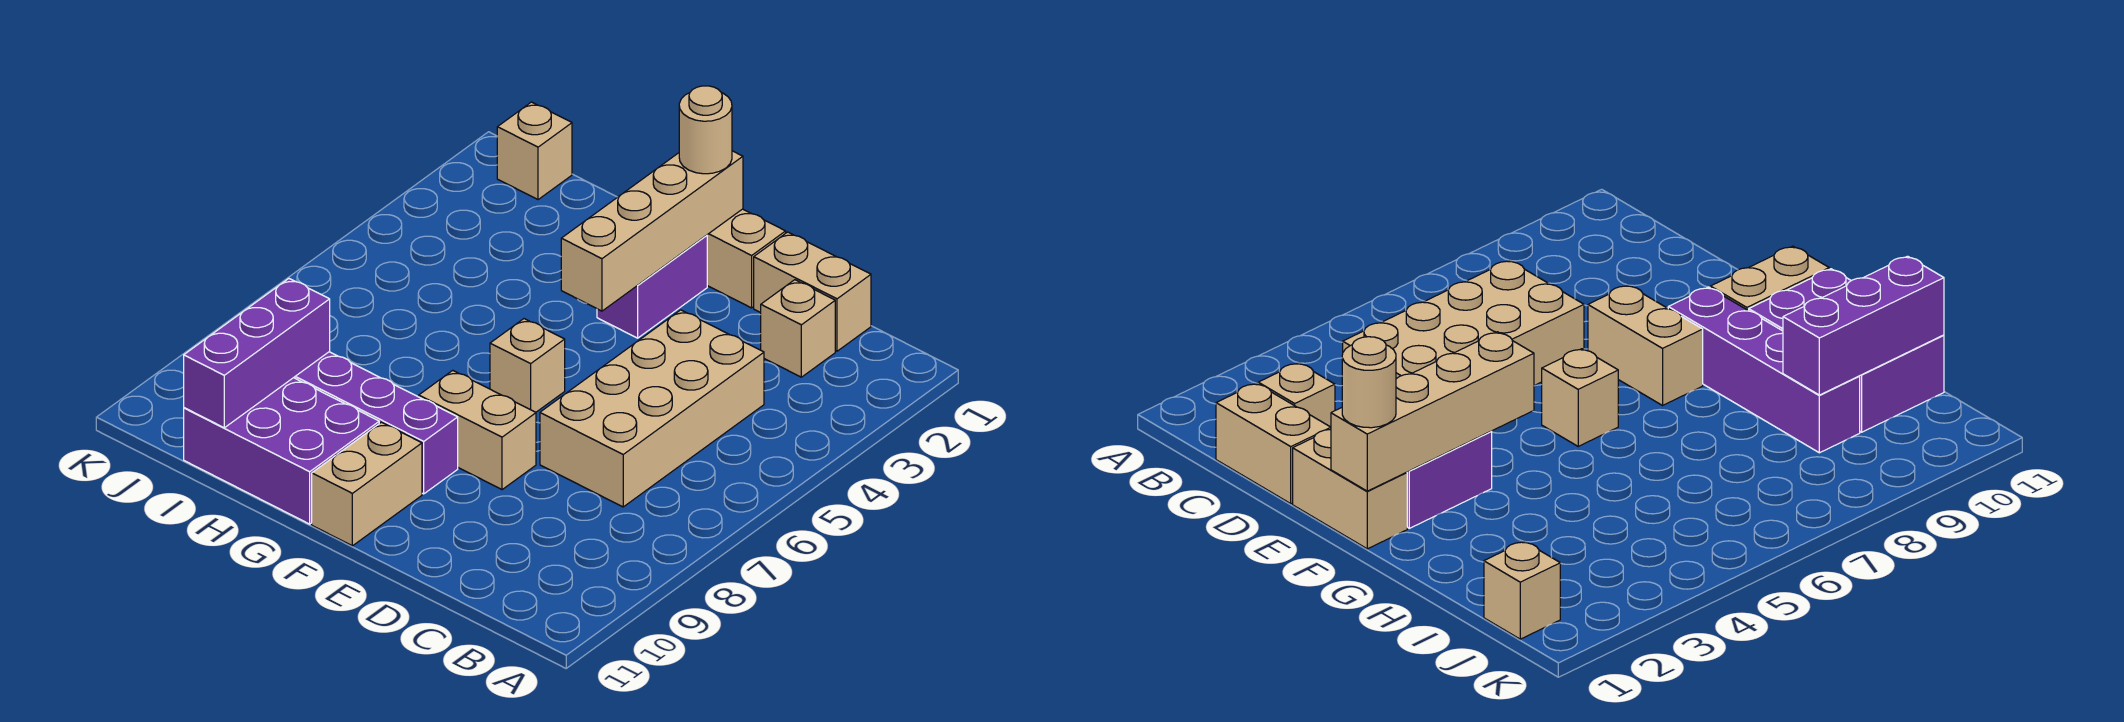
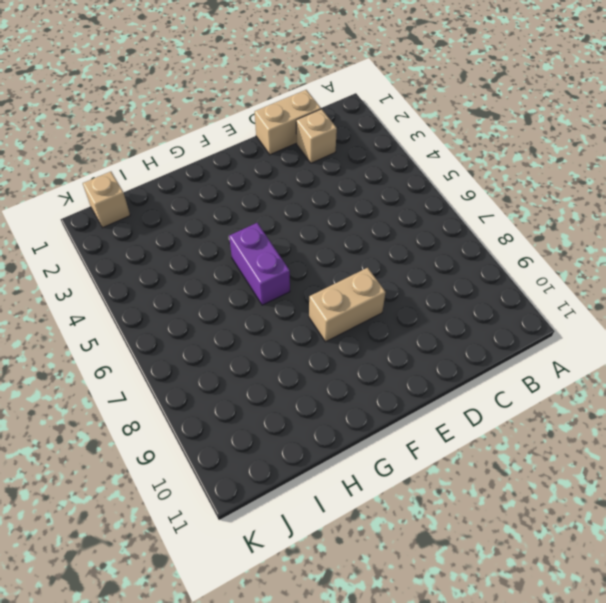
purple 1x2 brick [229,223,290,305] -> purple 1x2 brick moved to [597,235,707,338]
none -> tan 2x4 brick [540,310,764,507]
none -> tan 1x2 brick [707,209,786,308]
none -> tan 1x1 brick [490,319,565,412]

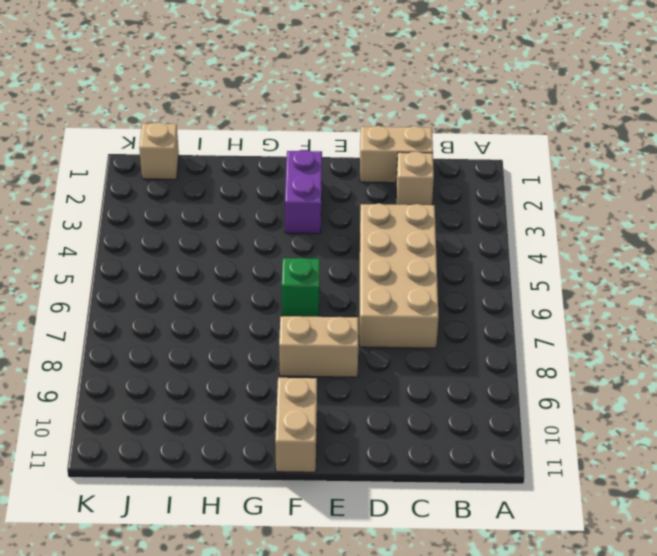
green 1x1 brick [282,258,320,317] -> tan 1x1 brick [490,319,565,412]
none -> tan 1x2 brick [707,209,786,308]
none -> purple 1x4 brick [294,352,458,494]
none -> purple 2x3 brick [184,378,379,524]

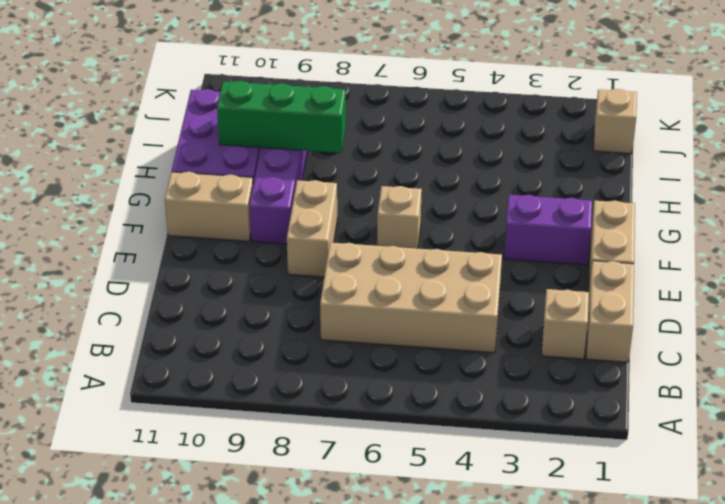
green 1x3 brick [217,81,346,153] -> none
none -> tan 1x4 brick [561,151,743,311]
none -> purple 1x3 brick [184,279,330,428]
none -> tan 1x1 round brick [679,86,732,174]

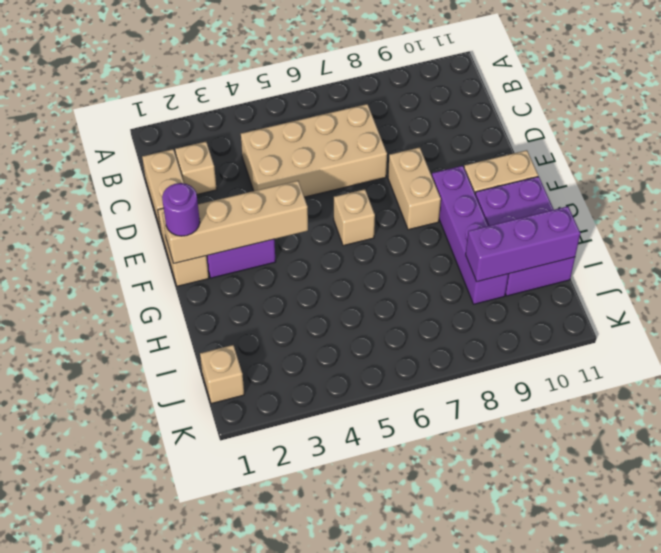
purple 1x1 round brick [162,183,200,236] -> tan 1x1 round brick [679,86,732,174]

